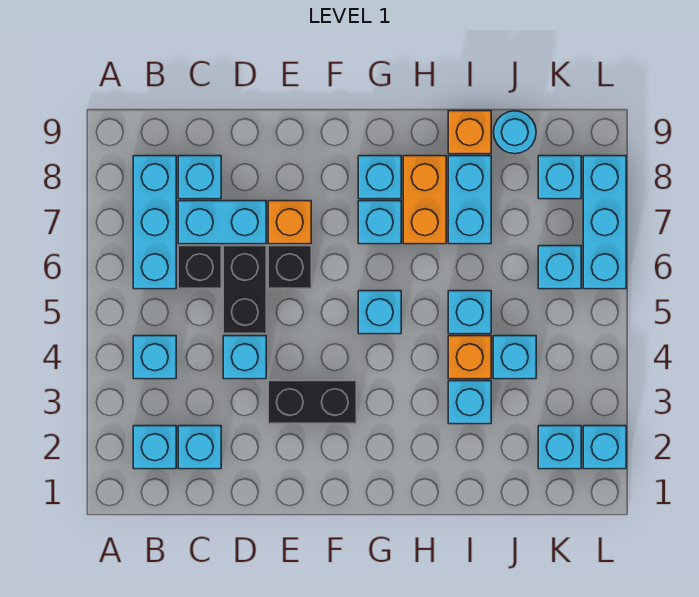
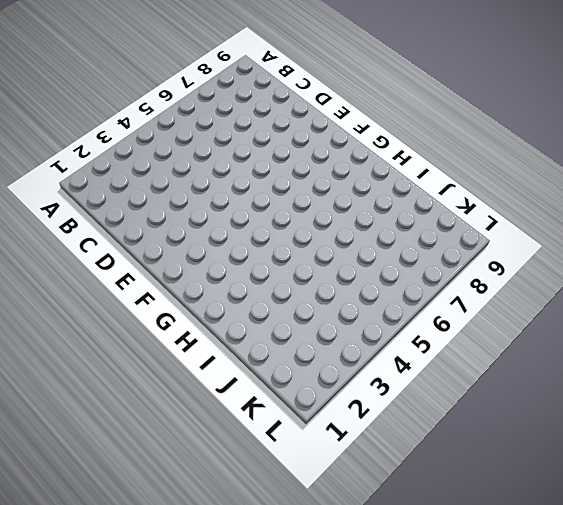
none -> cyan 1x1 brick [133,426,176,469]
none -> cyan 1x1 brick [133,336,176,379]
none -> cyan 1x3 brick [133,156,176,289]

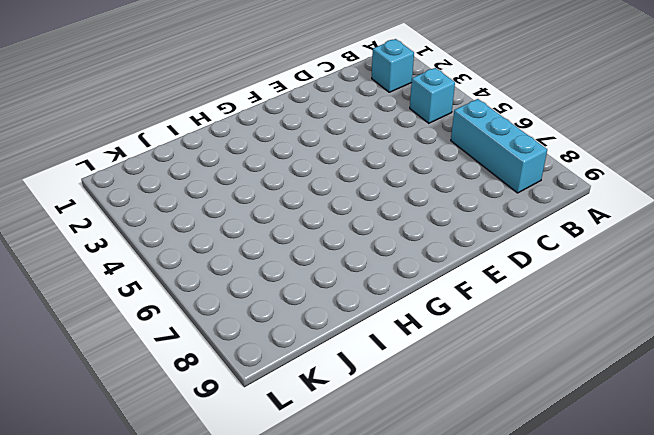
none -> cyan 1x1 brick [178,426,221,469]
none -> black 1x1 brick [178,246,221,289]
none -> cyan 1x2 brick [178,201,266,244]

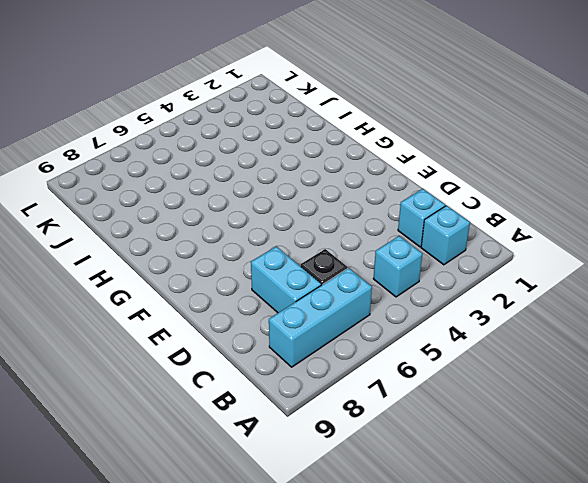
none -> cyan 1x1 brick [178,156,221,199]
none -> cyan 1x1 brick [223,336,266,379]
none -> black 1x2 brick [223,246,266,334]

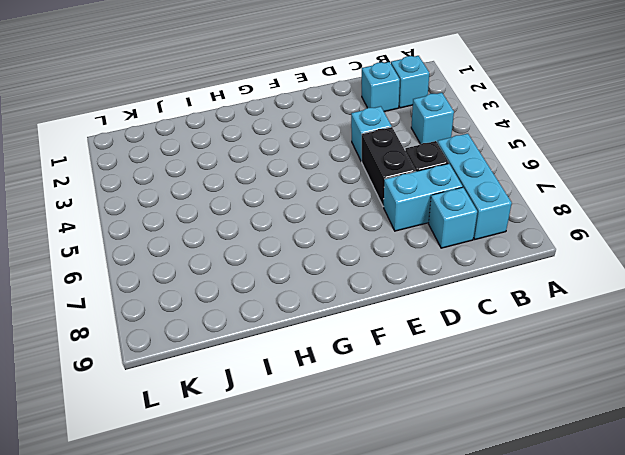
none -> black 1x2 brick [268,381,356,424]
none -> black 1x1 brick [268,246,311,289]
none -> orange 1x1 brick [268,201,311,244]

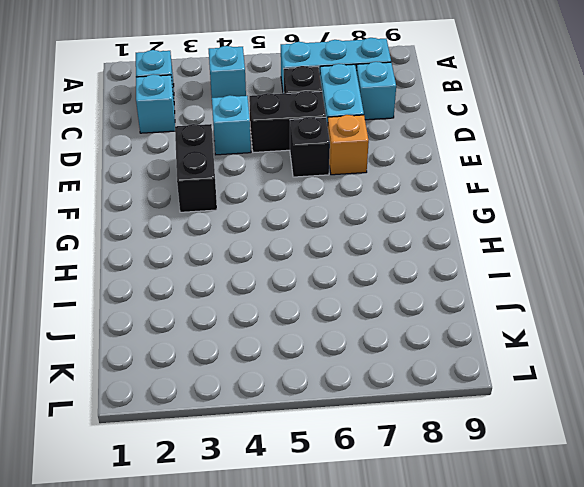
none -> cyan 1x1 brick [358,291,401,334]
none -> cyan 1x1 brick [358,201,401,244]
none -> cyan 1x1 brick [358,156,401,199]

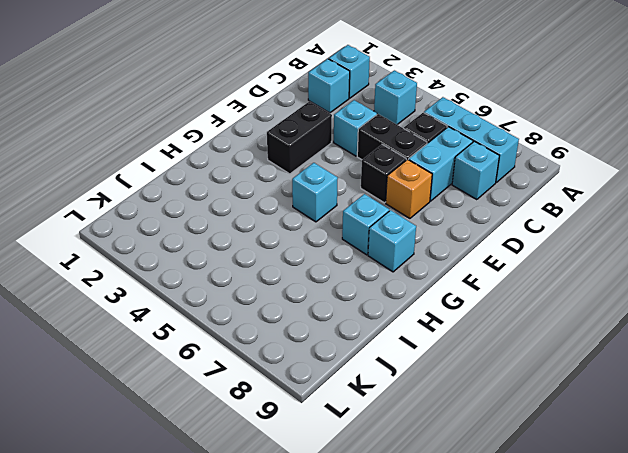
none -> orange 1x2 brick [403,156,446,244]
none -> cyan 1x1 brick [448,381,491,424]
none -> orange 1x1 brick [448,336,491,379]

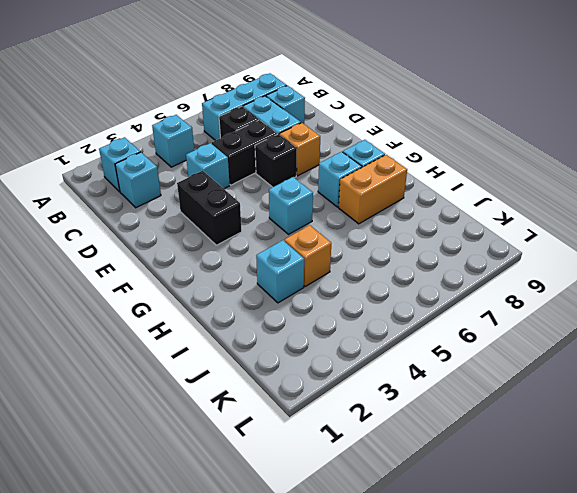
none -> cyan 1x1 brick [448,291,491,334]
none -> cyan 1x2 brick [448,156,491,244]
none -> orange 1x1 brick [448,111,491,154]

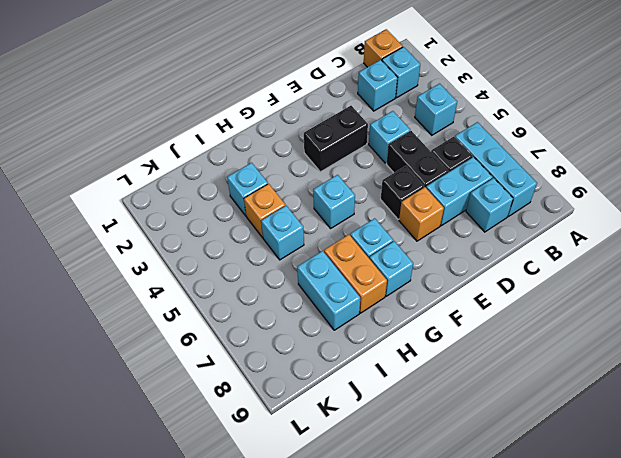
orange 1x1 brick [364,29,403,67] -> orange 1x1 brick moved to [448,111,491,154]
none -> cyan 1x1 brick [493,336,536,379]
none -> cyan 1x1 round brick [494,111,536,154]
none -> cyan 1x1 brick [538,426,581,469]

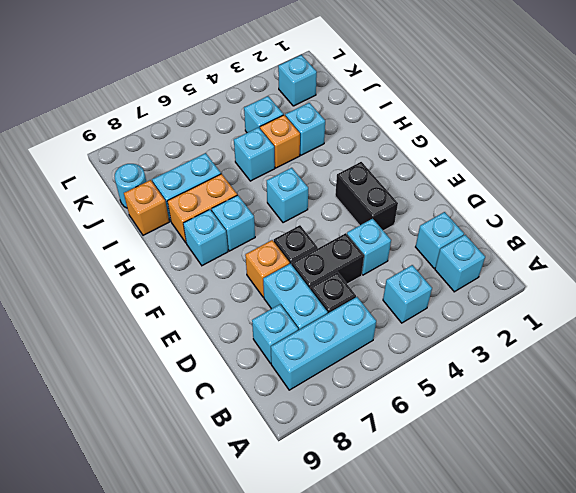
none -> cyan 1x1 brick [538,246,581,289]
none -> cyan 1x1 brick [538,156,581,199]
none -> cyan 1x1 brick [583,426,626,469]

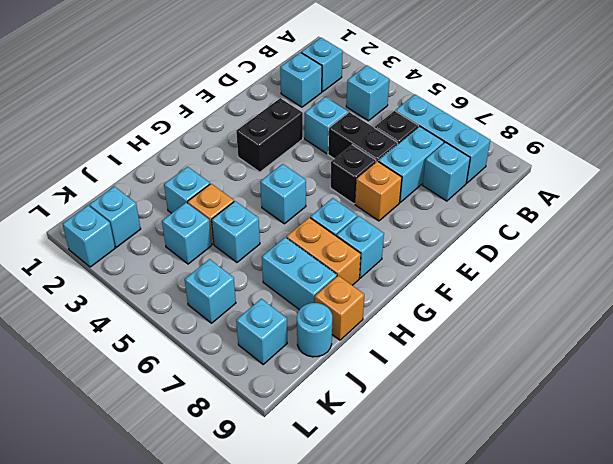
none -> cyan 1x3 brick [583,156,626,289]

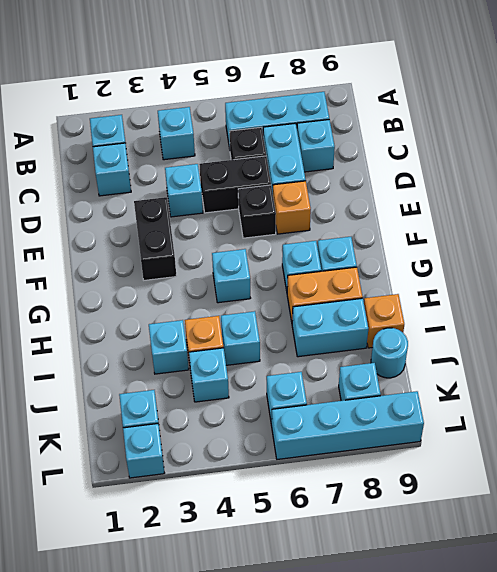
cyan 1x4 brick [272,391,424,459] -> cyan 1x3 brick [583,156,626,289]

